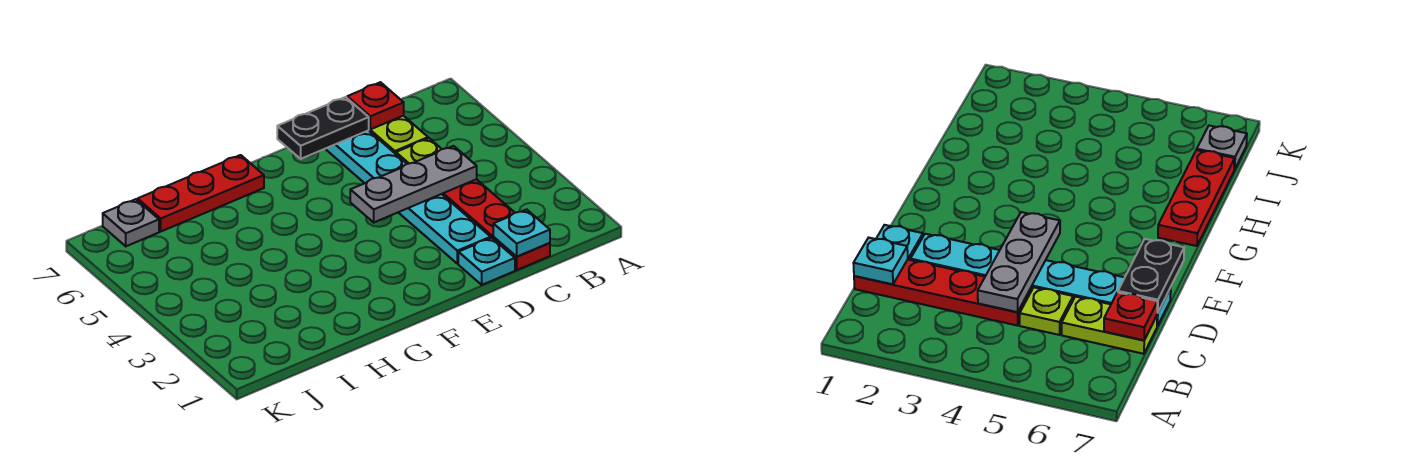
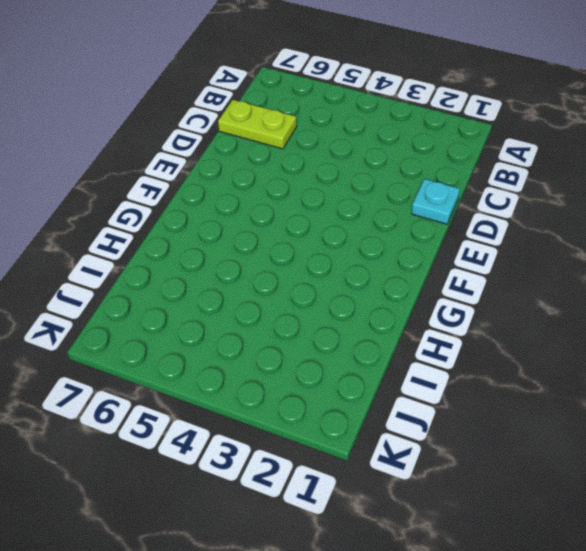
none -> red 1x4 plate [442,179,550,270]
none -> lime 1x1 plate [396,138,441,164]

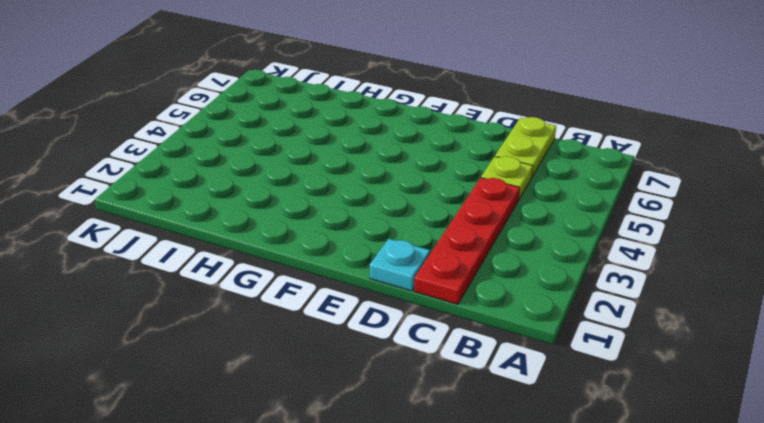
none -> cyan 1x6 plate [326,130,491,264]
none -> red 1x3 plate [138,155,264,231]

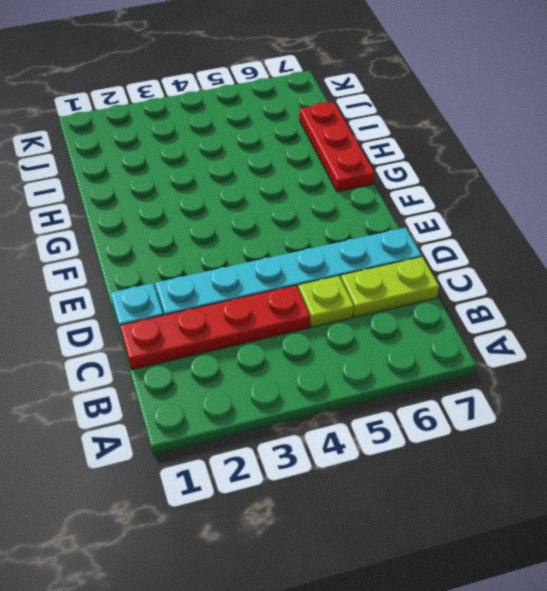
none -> grey 1x1 plate [103,199,159,246]
none -> cyan 1x1 plate [493,209,550,257]

